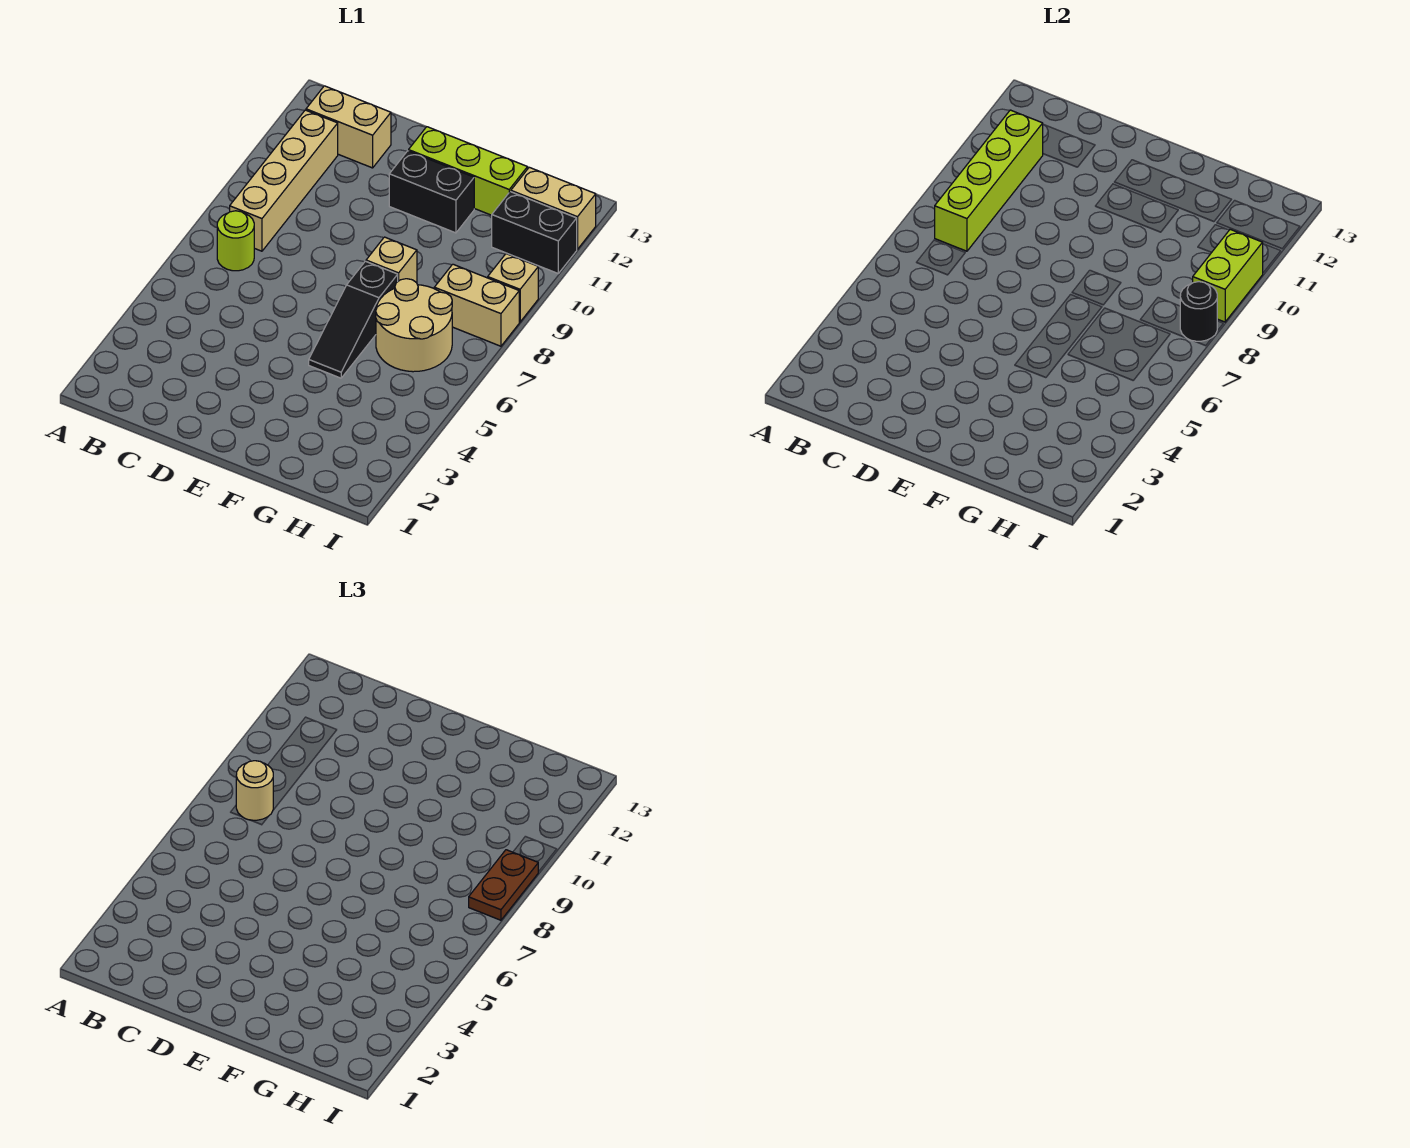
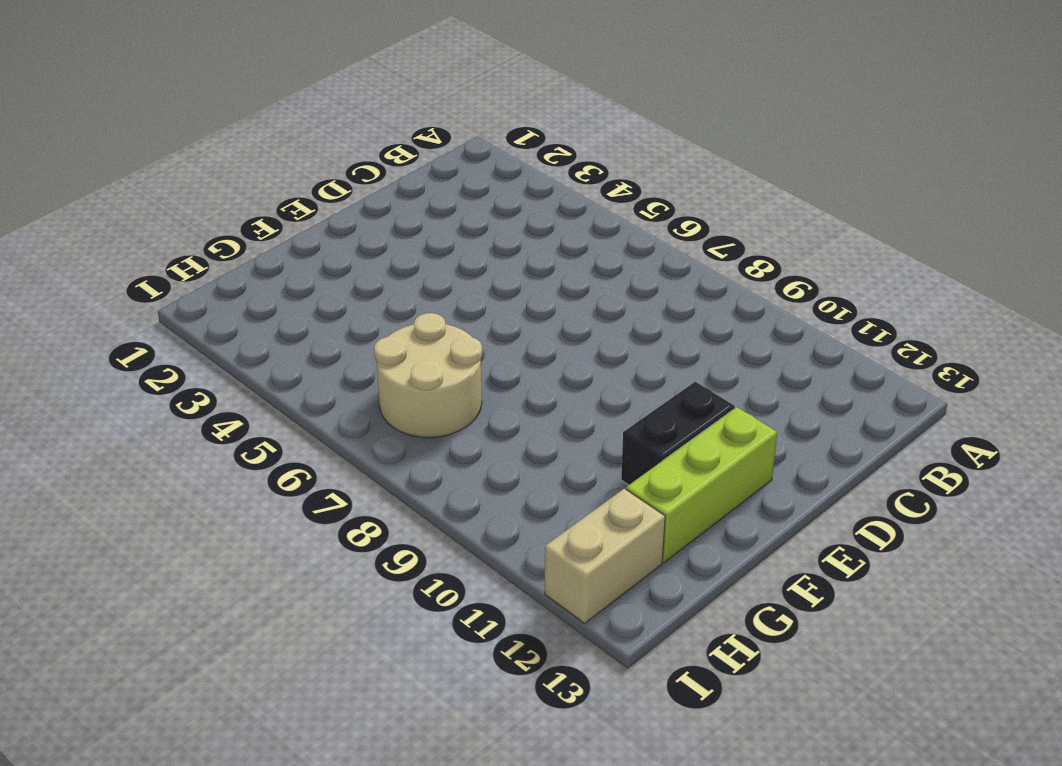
none -> lime 1x1 round brick [217,211,254,271]
none -> tan 1x4 brick [230,110,338,251]
none -> tan 1x2 brick [306,86,391,168]

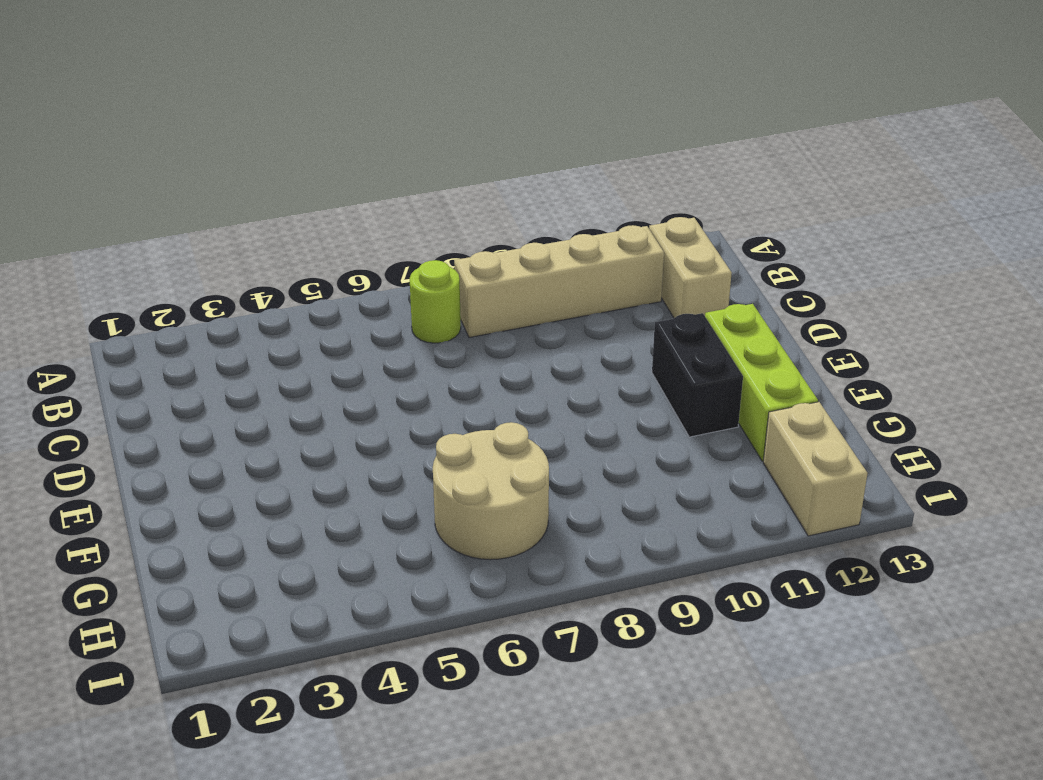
none -> black 1x3 slope [309,261,398,378]
none -> tan 1x1 brick [366,237,417,283]
none -> tan 1x2 brick [434,264,519,346]

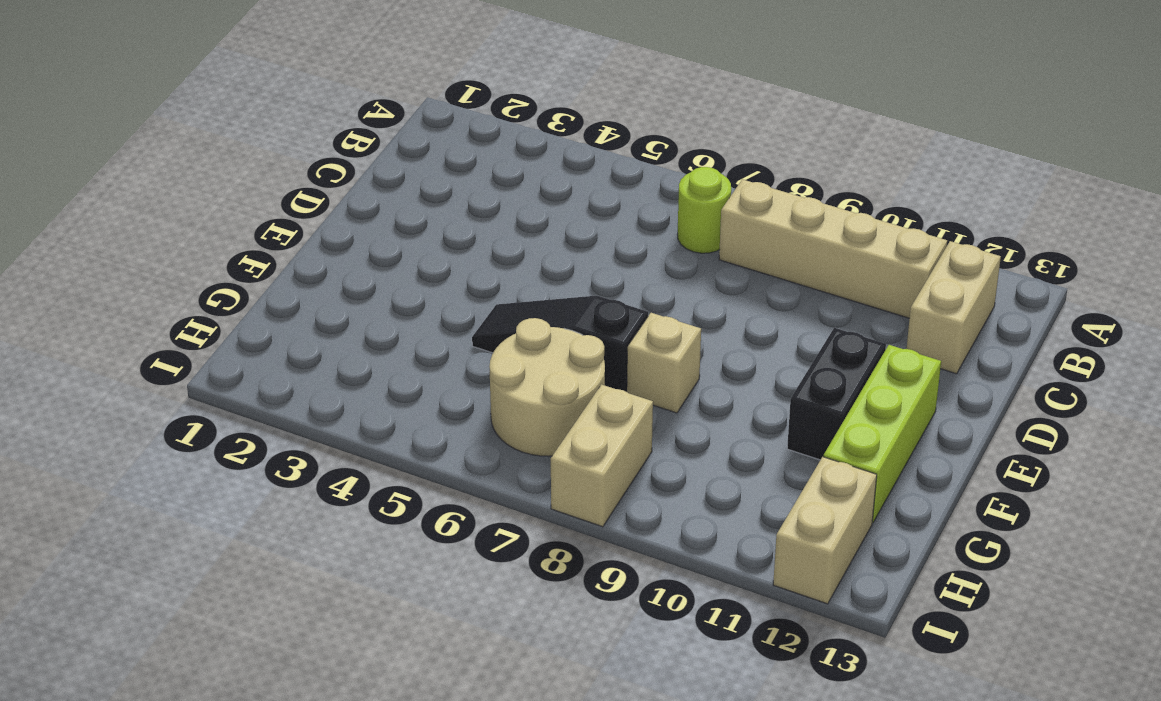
none -> black 1x2 brick [492,192,577,273]
none -> tan 1x1 brick [488,254,538,322]
none -> lime 1x4 brick [935,110,1043,251]

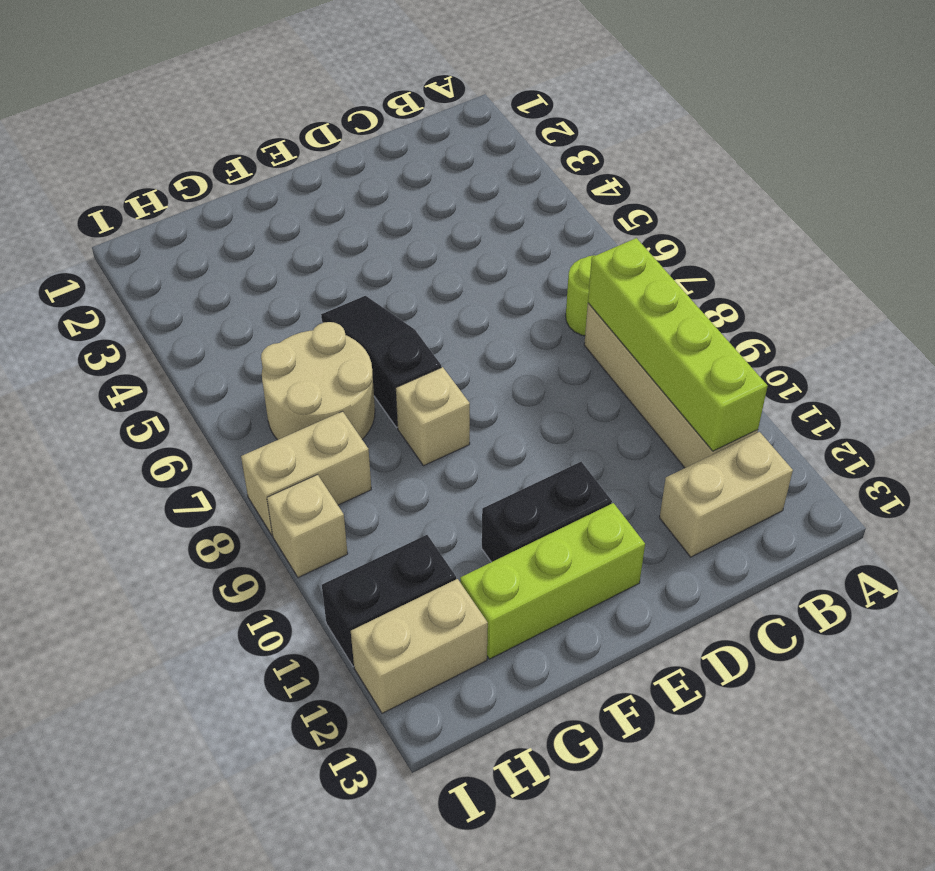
none -> black 1x1 round brick [1180,282,1217,341]
none -> lime 1x2 brick [1193,229,1263,322]
none -> tan 1x1 round brick [236,761,273,820]

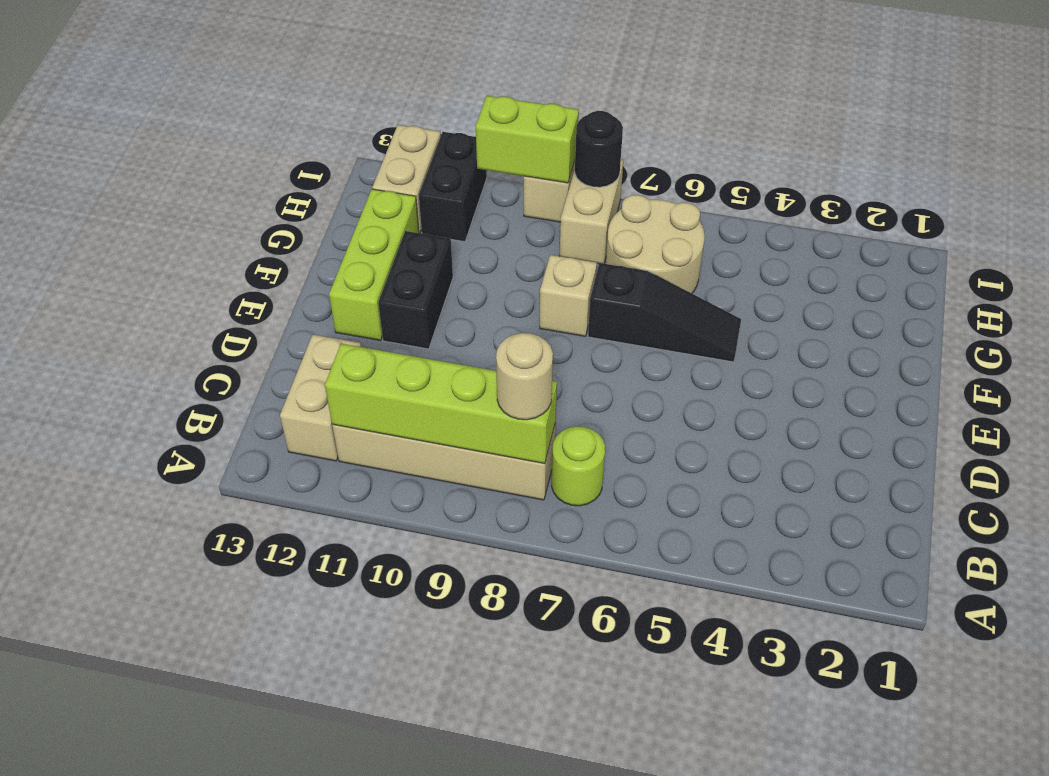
none -> brown 1x2 plate [469,850,538,920]

